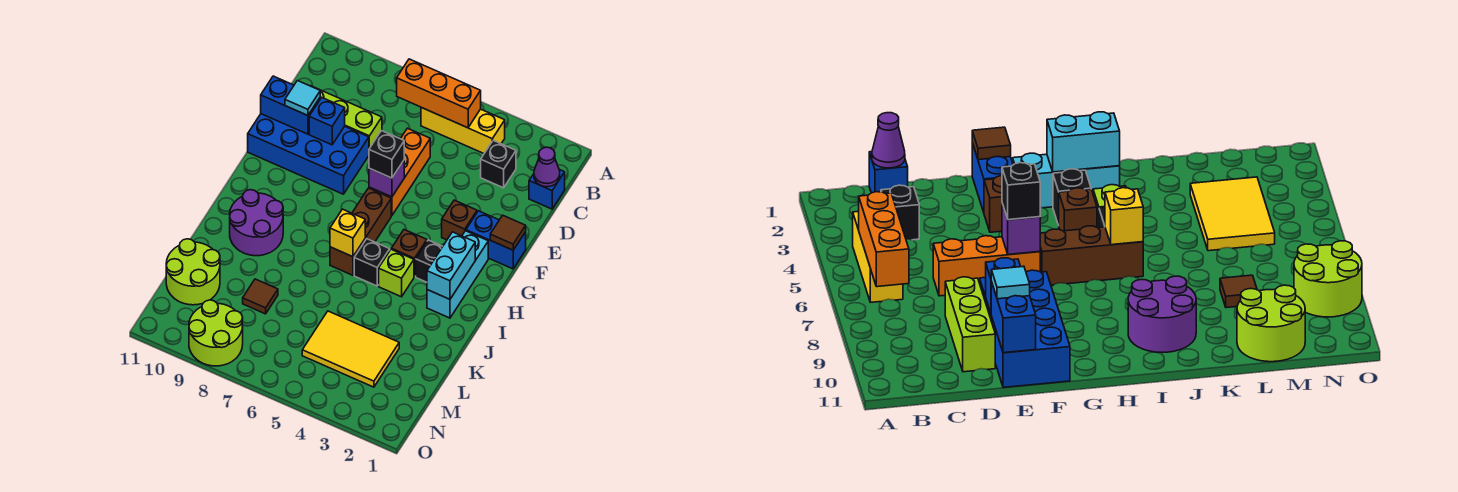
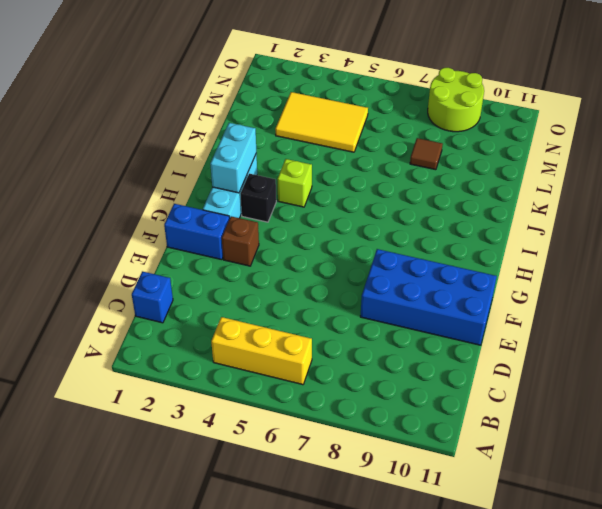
none -> black 1x1 brick [481,140,516,188]
none -> orange 1x3 brick [369,128,430,216]
none -> lime 1x3 brick [311,86,382,148]

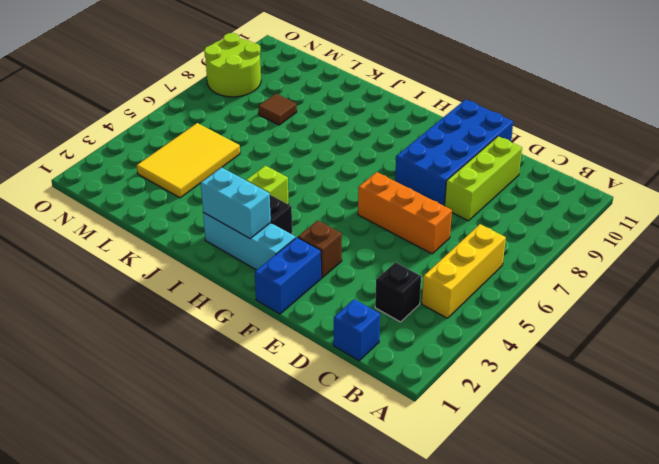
none -> brown 1x3 brick [330,188,391,275]
none -> brown 1x1 brick [391,230,427,277]
none -> black 1x1 brick [354,239,390,286]

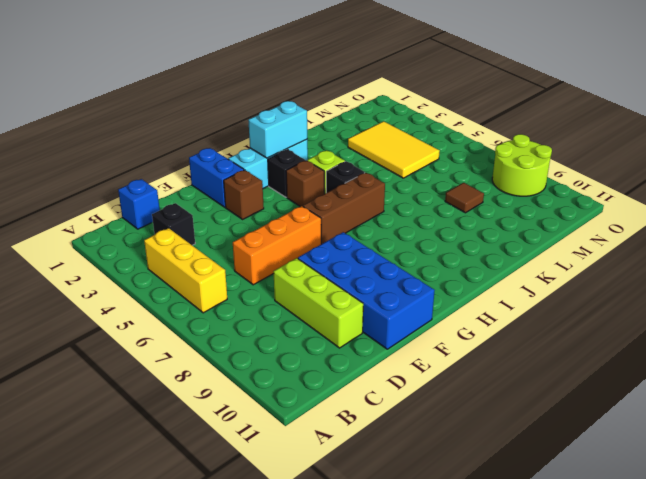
none -> purple 2x2 round brick [230,190,283,256]
none -> lime 2x2 round brick [166,239,220,305]
none -> orange 1x3 brick [397,59,481,128]

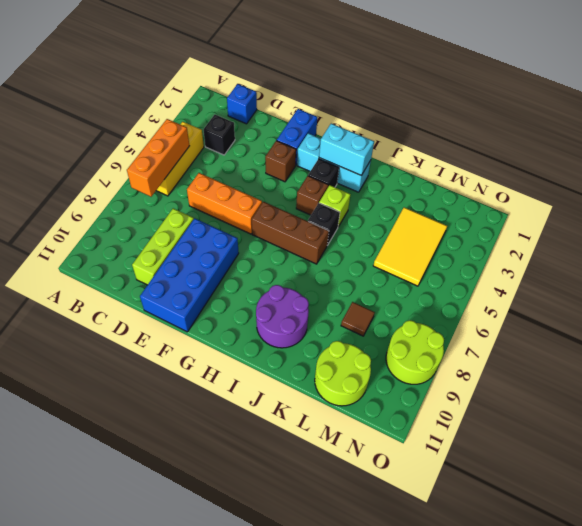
none -> purple 1x1 cone [534,147,560,187]
none -> blue 1x1 brick [309,98,345,145]
none -> blue 1x2 brick [261,76,320,134]

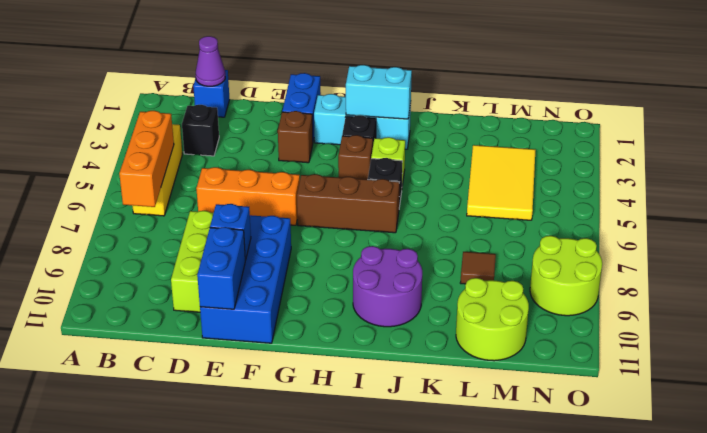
none -> brown 1x1 tile [490,215,526,250]
none -> purple 1x1 brick [369,161,404,197]
none -> yellow 1x1 brick [330,209,365,257]

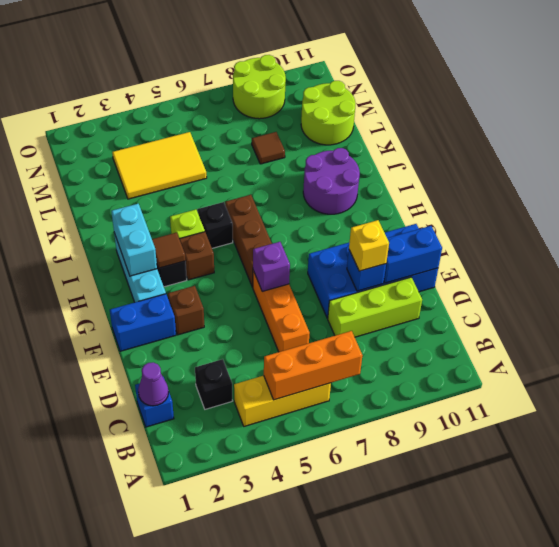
yellow 1x1 brick [349,220,389,271] -> yellow 1x1 brick moved to [330,209,365,257]
brown 1x1 tile [152,233,186,268] -> brown 1x1 tile moved to [490,215,526,250]
none -> cyan 1x1 tile [285,81,320,116]
none -> black 1x1 brick [369,131,404,178]

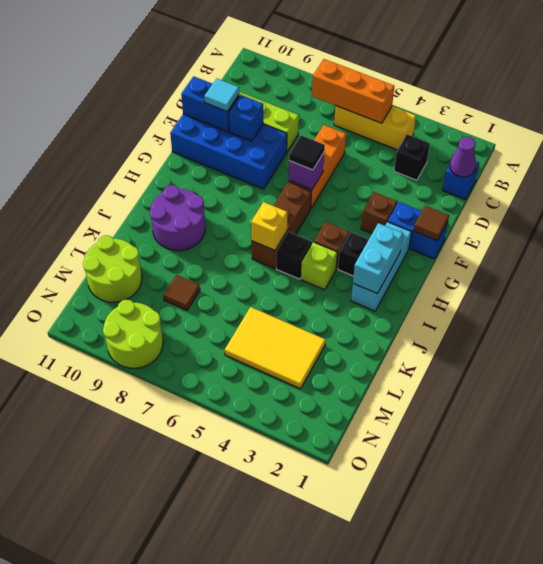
black 1x1 tile [289,135,325,170] -> black 1x1 brick [369,131,404,178]

